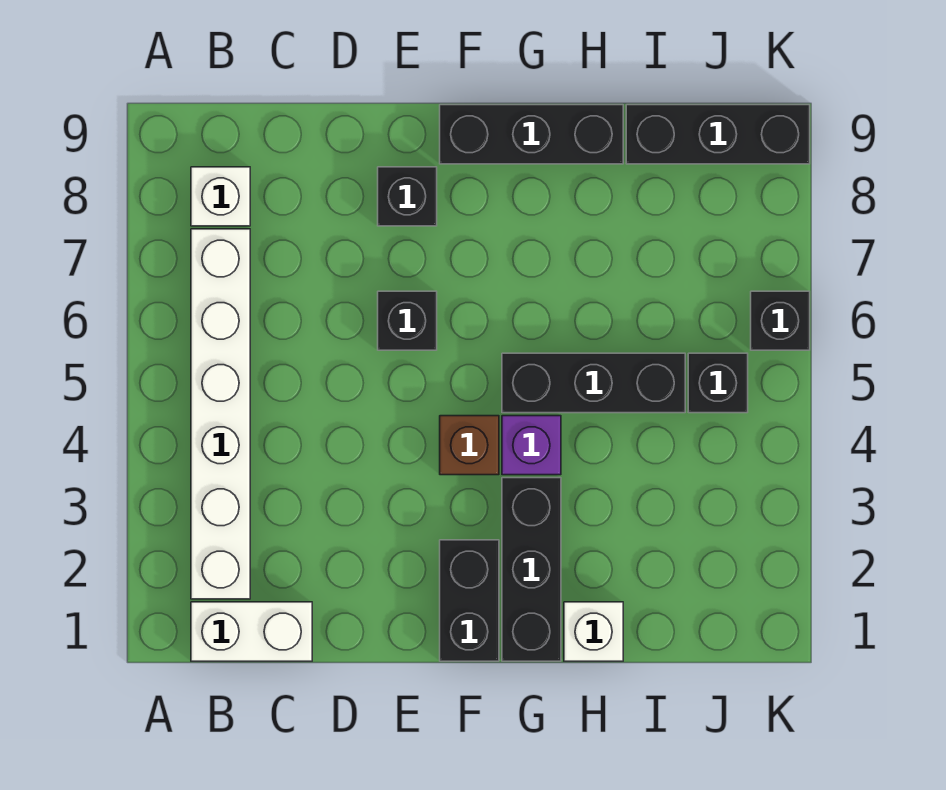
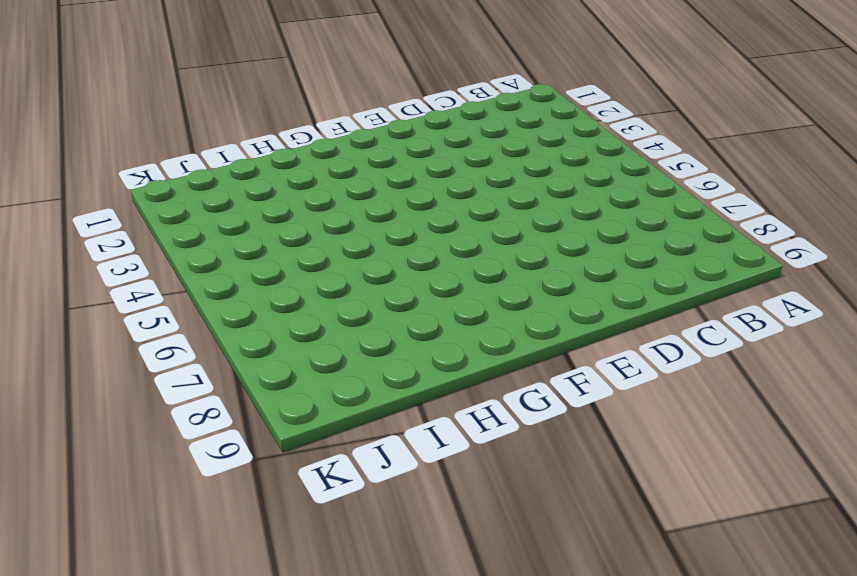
none -> white 1x2 brick [191,602,312,661]
none -> white 1x6 brick [191,229,250,599]
none -> white 1x1 brick [191,167,250,226]

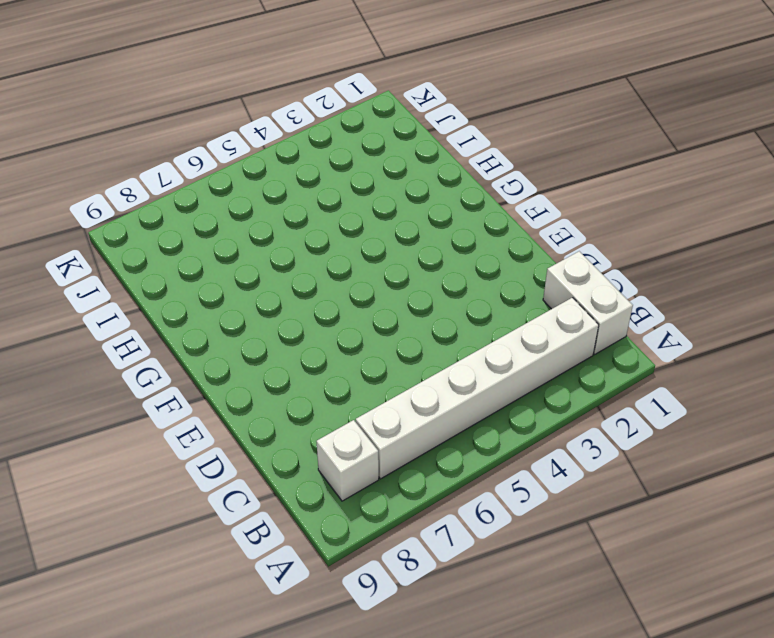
none -> black 1x1 brick [378,291,437,350]
none -> black 1x1 brick [378,167,437,226]
none -> black 1x2 brick [440,540,499,661]

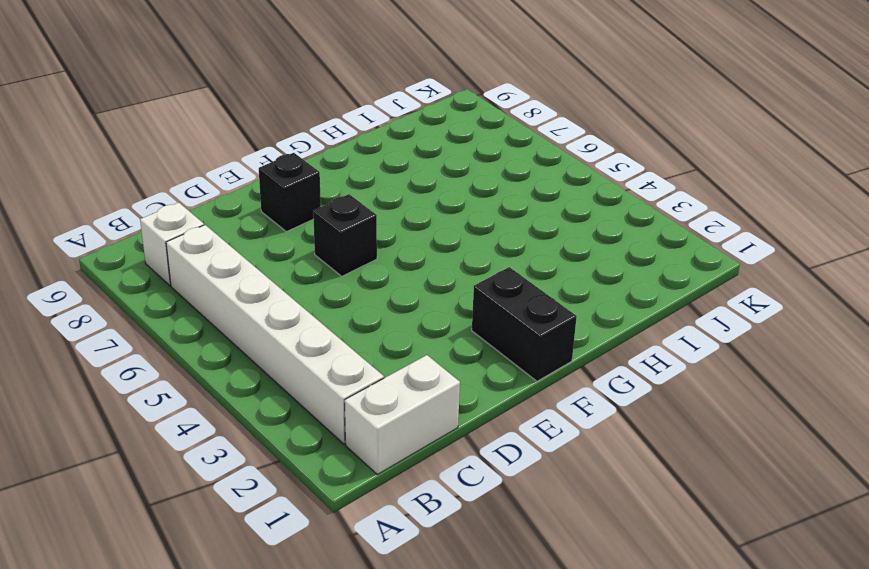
none -> brown 1x1 brick [440,416,499,475]
none -> black 1x3 brick [440,105,623,164]
none -> black 1x3 brick [502,478,561,661]

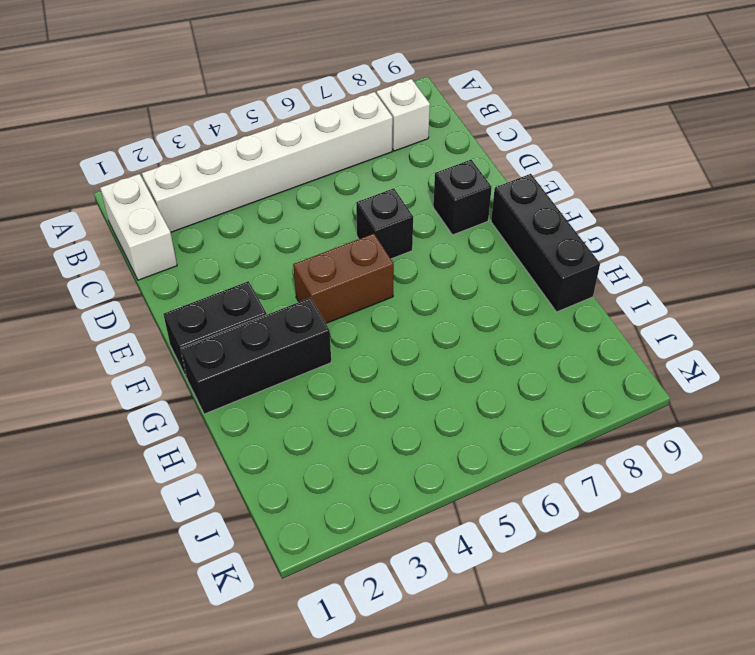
brown 1x2 brick [293,234,394,323] -> brown 1x1 brick [440,416,499,475]
none -> purple 1x1 brick [502,416,561,475]
none -> black 1x3 brick [502,353,685,413]
none -> white 1x1 brick [564,602,623,661]

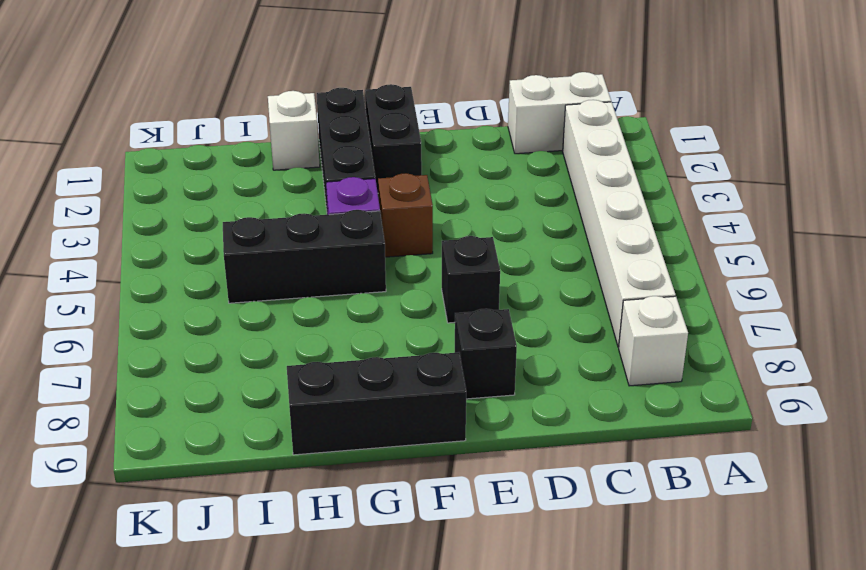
none -> black 1x3 brick [626,105,810,164]
none -> black 1x1 brick [688,353,748,413]
none -> black 1x1 brick [751,291,810,350]

